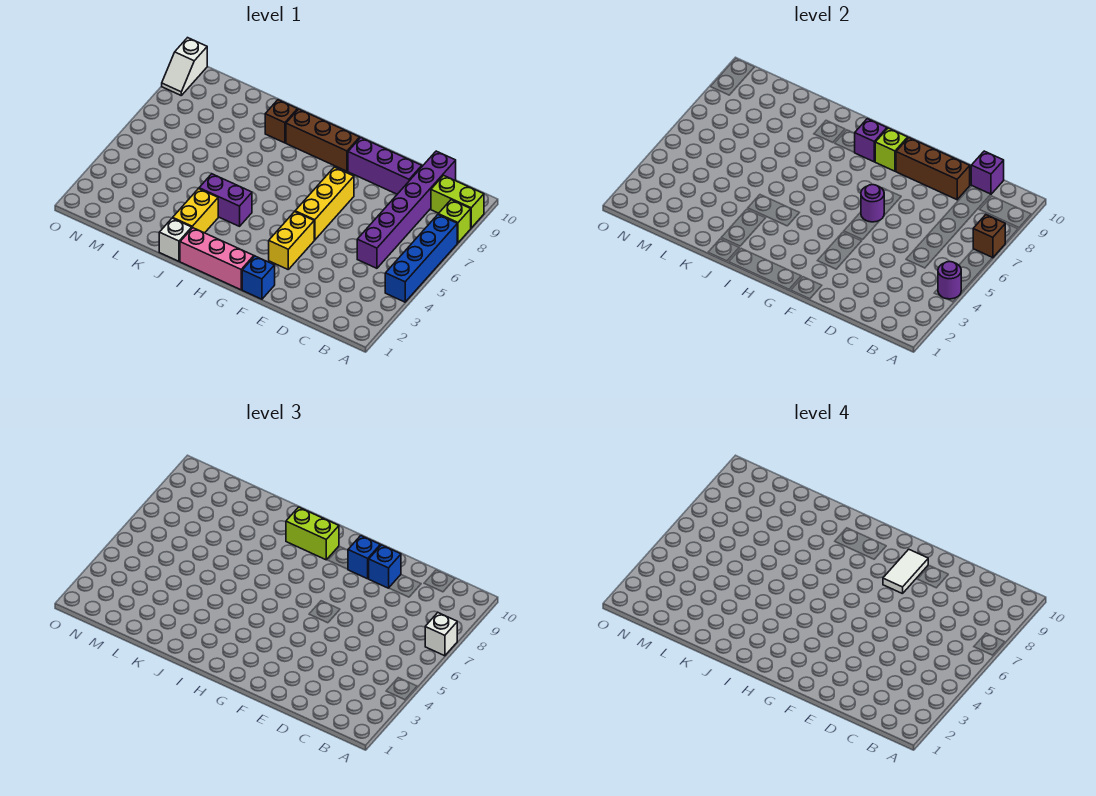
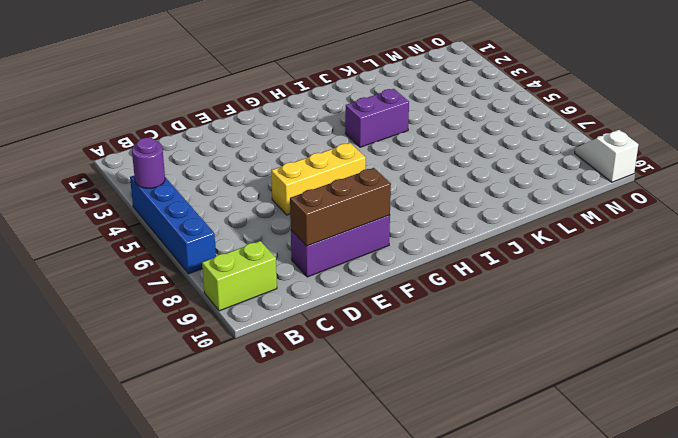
yellow 1x3 brick [271,143,366,215] -> yellow 1x3 brick turned to [295,167,354,240]
none -> lime 1x1 brick [438,200,471,243]
none -> purple 1x6 brick [357,151,456,268]
none -> blue 1x1 brick [242,256,275,299]

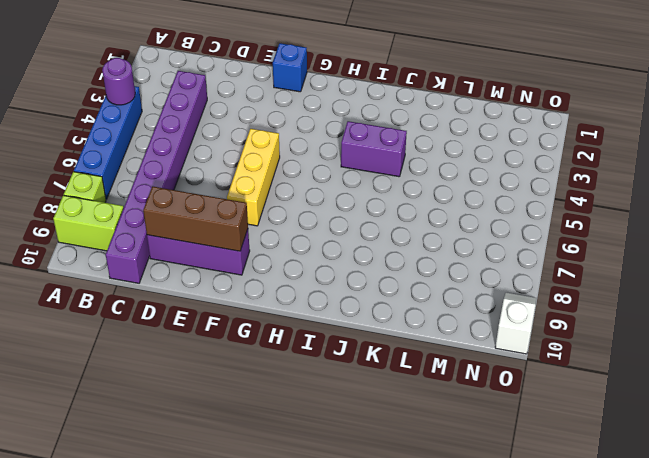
purple 1x8 brick [106,71,207,283] -> purple 1x6 brick [357,151,456,268]
none -> yellow 1x2 brick [269,212,314,269]
none -> pink 1x3 brick [180,228,254,290]
none -> brown 1x3 brick [286,109,360,171]

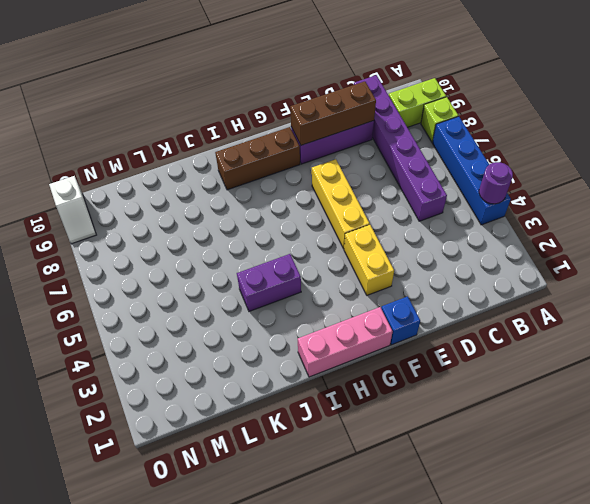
none -> white 1x1 brick [159,218,192,261]
none -> yellow 1x2 brick [173,188,218,233]
none -> brown 1x1 brick [265,100,298,143]

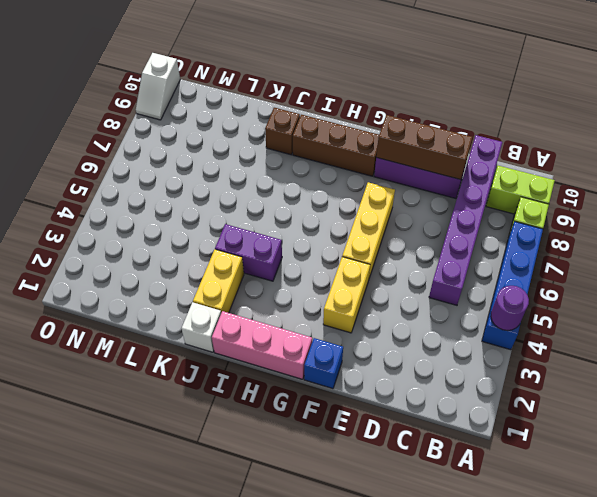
none -> brown 1x1 brick [973,215,1005,258]
none -> purple 1x1 brick [971,151,1004,194]
none -> purple 1x1 round brick [861,185,884,222]

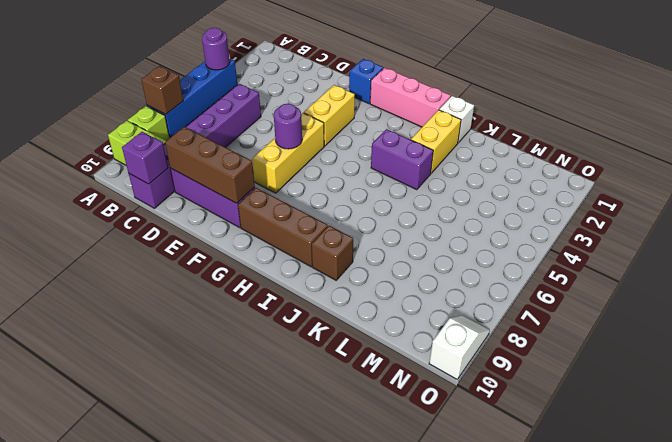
none -> lime 1x1 brick [875,128,908,171]
none -> purple 1x1 brick [854,119,887,162]
none -> white 1x1 brick [425,613,457,656]

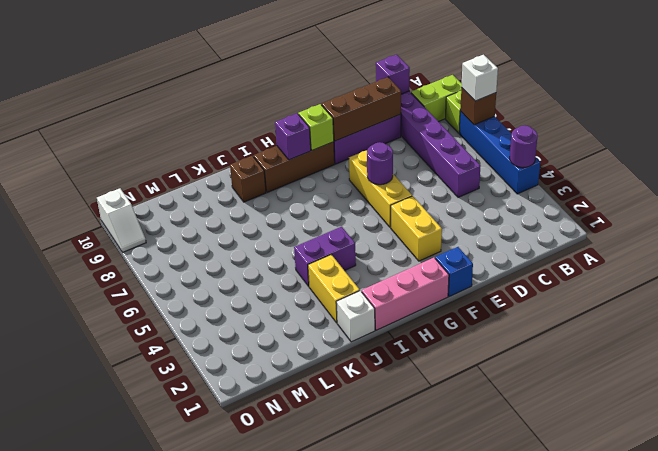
none -> blue 1x1 brick [369,545,401,588]
none -> blue 1x1 brick [348,536,380,579]
none -> lime 1x2 brick [286,507,339,560]

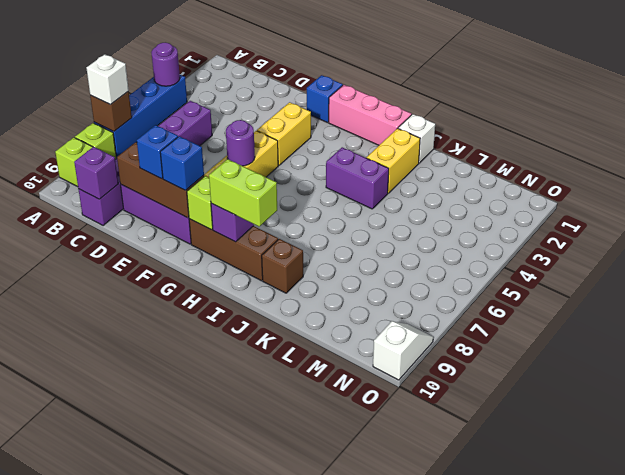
none -> white 1x2 tile [883,549,928,594]

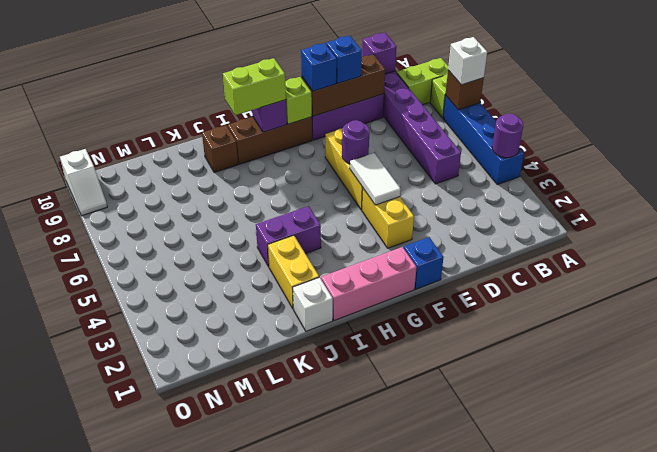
white 1x2 tile [350,153,401,205] -> white 1x2 tile moved to [883,549,928,594]

